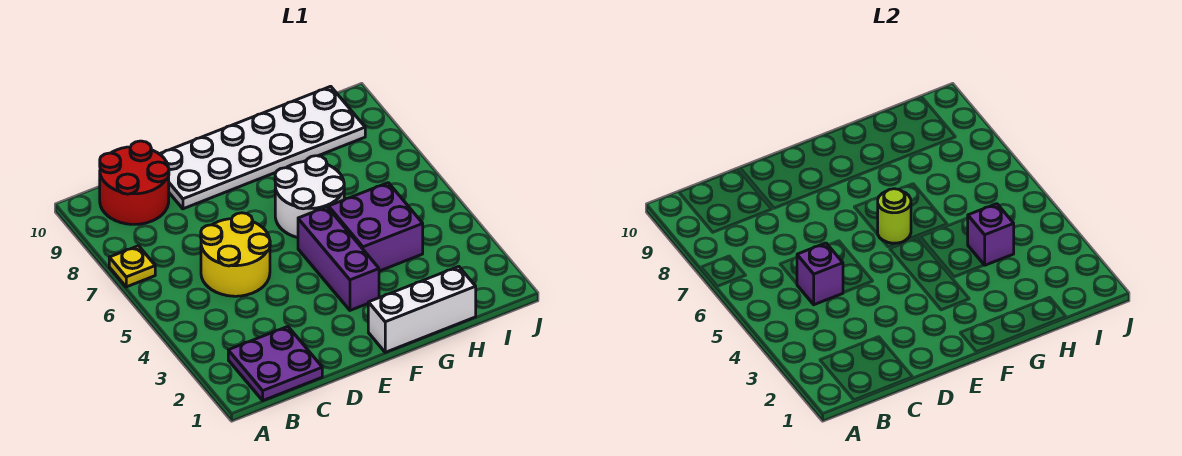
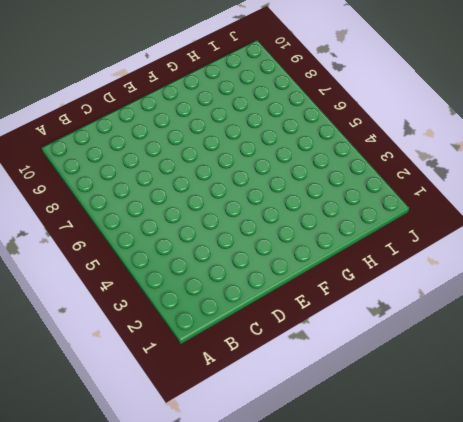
none -> yellow 1x1 plate [109,246,155,287]
none -> purple 2x2 plate [228,327,322,400]
none -> red 2x2 round brick [100,141,169,224]

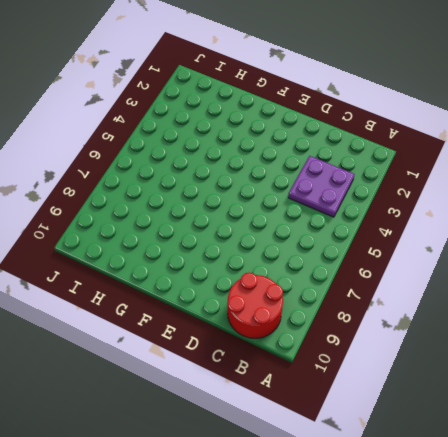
purple 2x2 plate [288,156,355,217] -> purple 2x2 plate moved to [228,327,322,400]
none -> yellow 1x1 plate [109,246,155,287]
none -> yellow 2x2 round brick [201,213,270,296]
none -> white 2x6 plate [160,86,365,209]

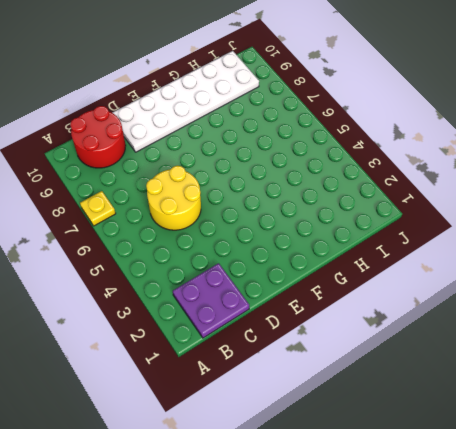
none -> white 1x3 brick [368,267,476,352]
none -> purple 1x3 brick [298,207,379,310]
none -> white 2x2 round brick [275,156,344,238]

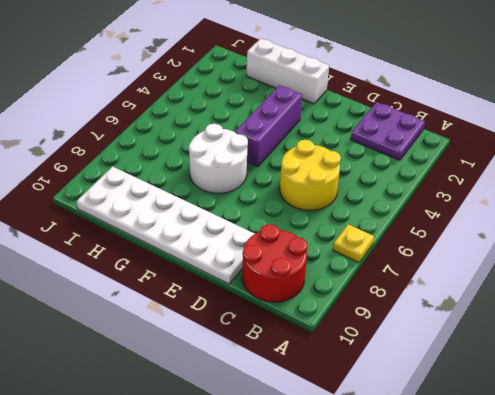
none -> purple 2x2 brick [329,183,423,271]
none -> purple 1x1 brick [797,243,843,305]
none -> lime 1x1 round brick [878,189,911,243]

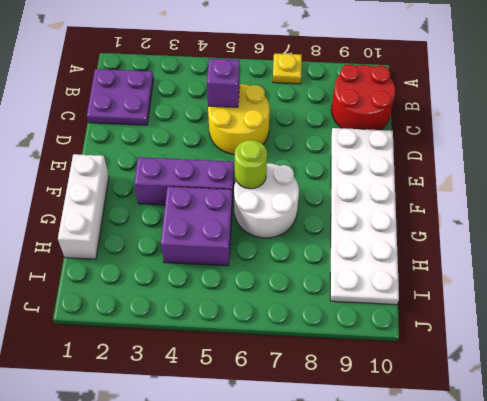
none -> purple 1x1 brick [968,204,1014,265]

